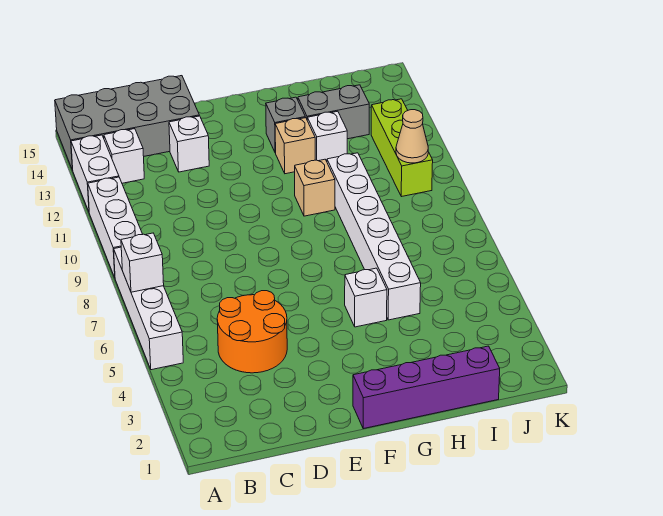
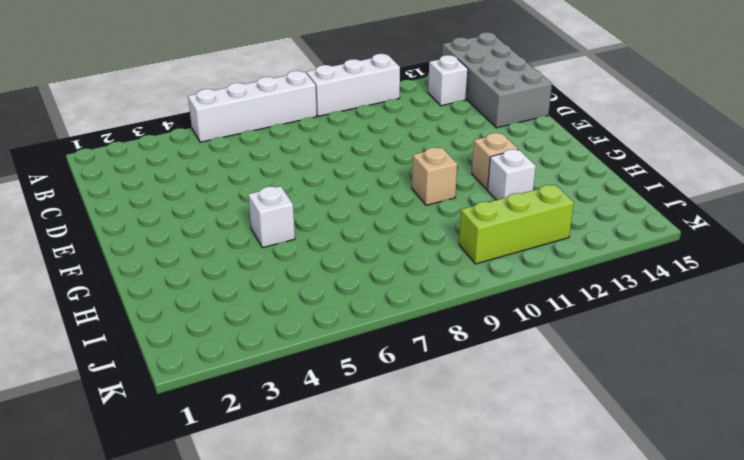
none -> white 1x2 brick [71,135,119,211]
none -> orange 2x2 round brick [217,291,287,373]
none -> white 1x1 brick [169,116,209,172]

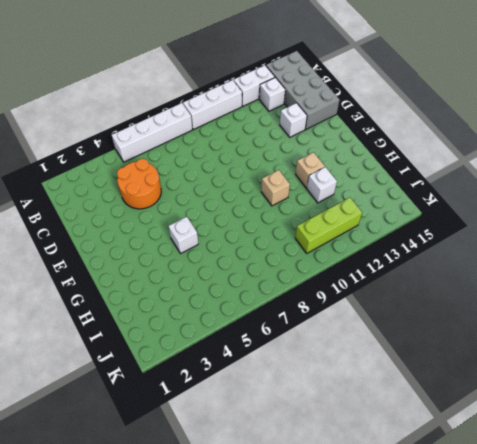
none -> purple 1x4 brick [353,346,500,429]
none -> grey 1x1 brick [266,97,305,153]
none -> white 1x6 brick [327,153,421,320]

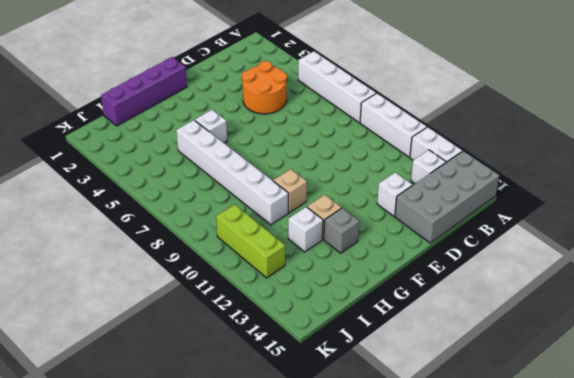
none -> grey 1x2 brick [298,85,369,139]
none -> white 1x1 brick [121,233,164,292]
none -> tan 1x1 cone [396,110,428,163]

